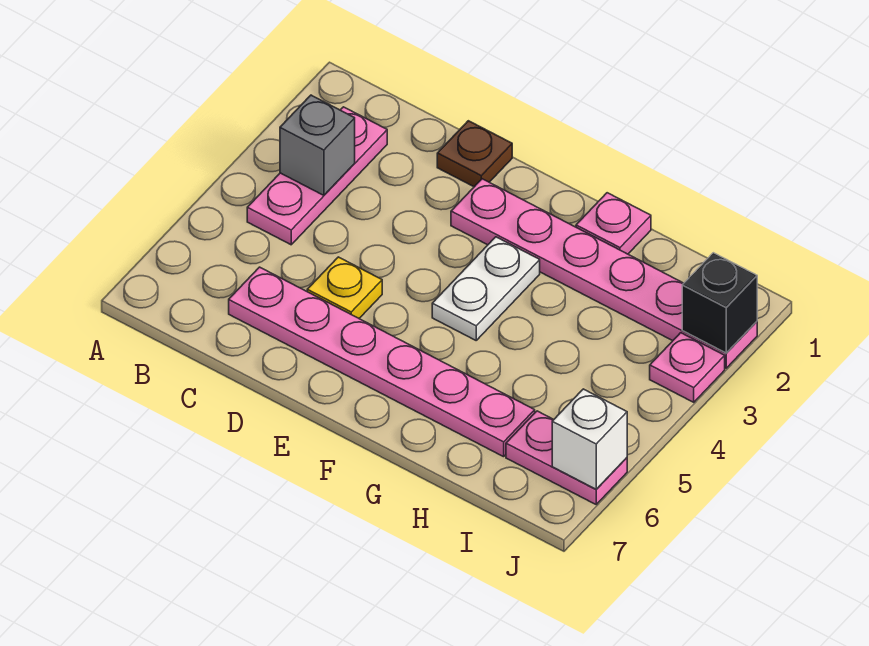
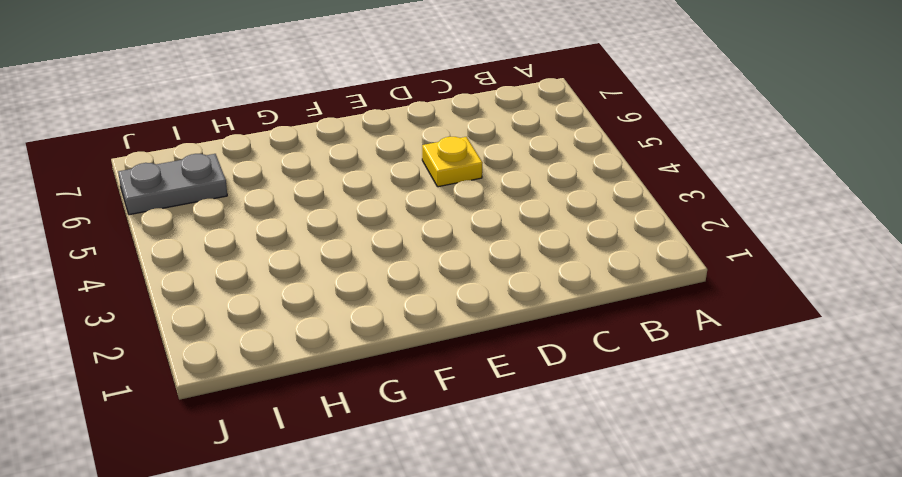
grey 1x2 plate [118,154,227,215] -> pink 1x2 plate [506,411,627,504]
none -> pink 1x3 plate [247,107,387,245]
none -> pink 1x6 plate [229,267,535,457]
none -> brown 1x1 plate [437,121,512,187]

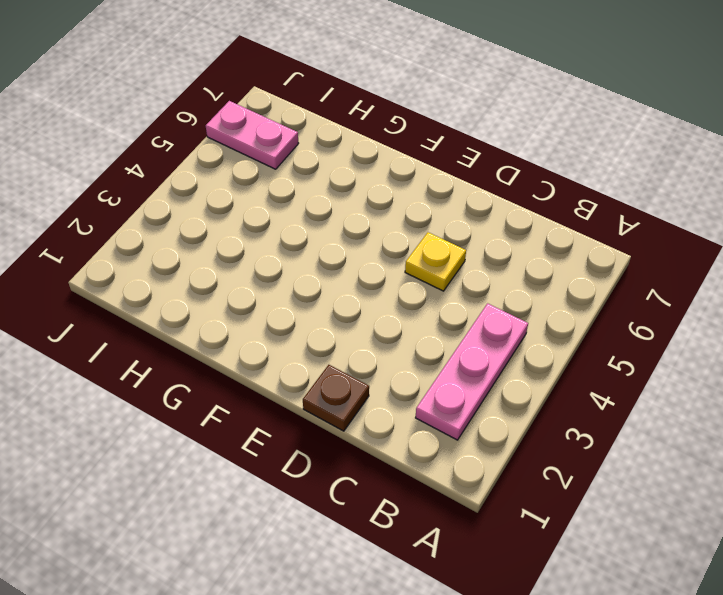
none -> pink 1x6 plate [229,267,535,457]
none -> pink 1x6 plate [451,179,757,368]
none -> white 1x2 plate [432,237,540,340]

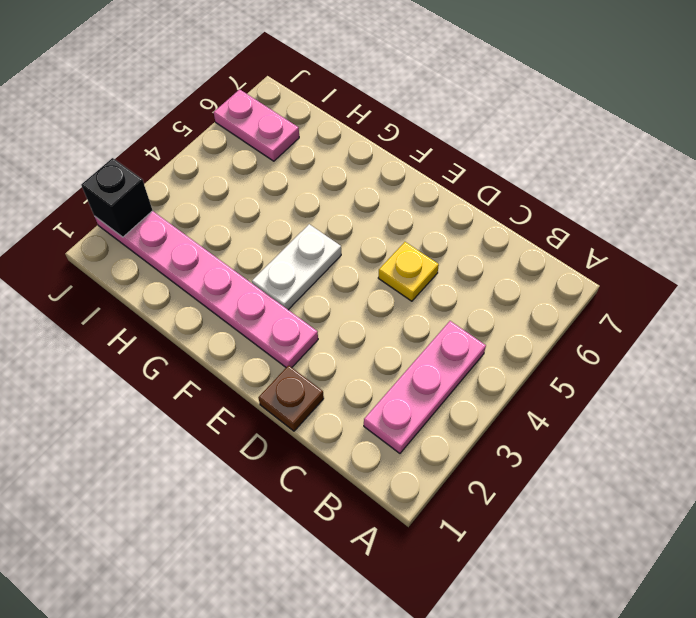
none -> pink 1x6 plate [229,267,535,457]
none -> pink 1x1 plate [576,193,651,254]
none -> pink 1x1 plate [650,333,725,402]

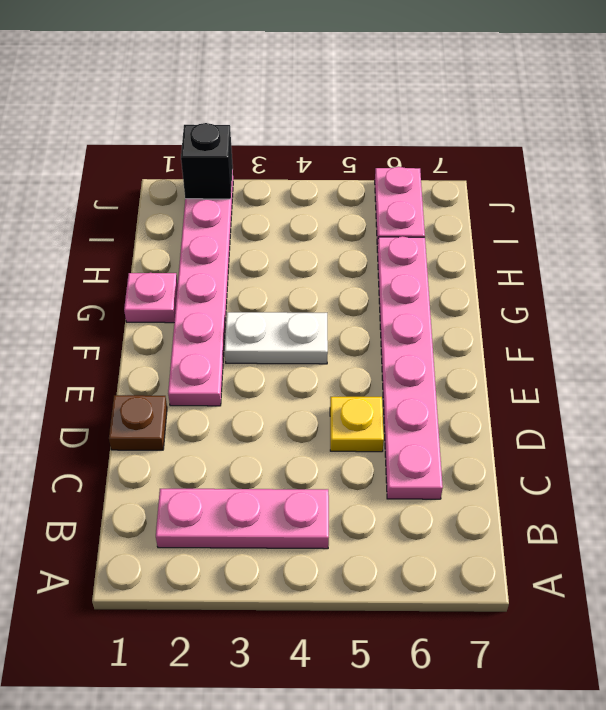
none -> pink 1x1 plate [650,333,725,402]
none -> grey 1x1 brick [280,95,355,195]
none -> white 1x1 brick [552,389,627,489]

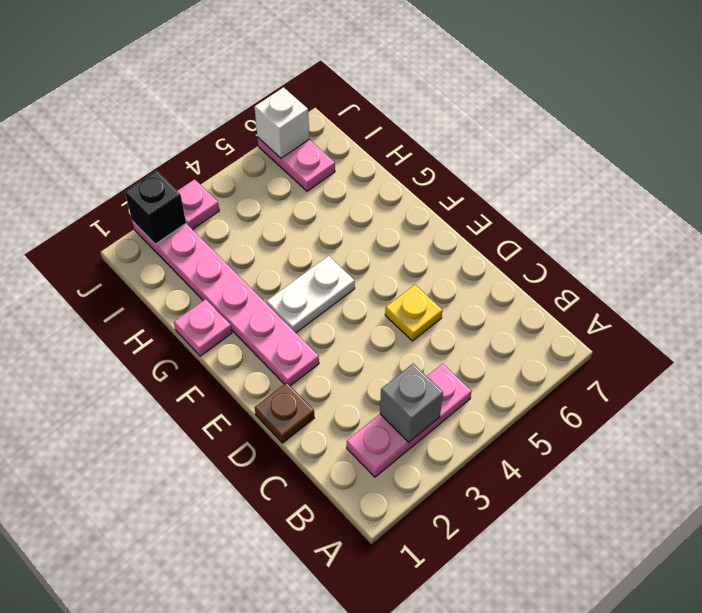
none -> pink 1x6 plate [229,267,535,457]

